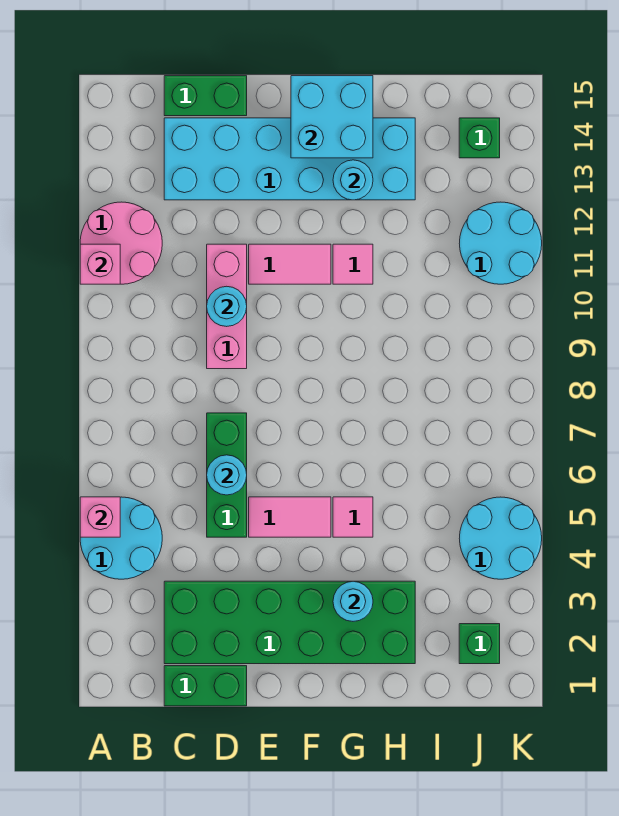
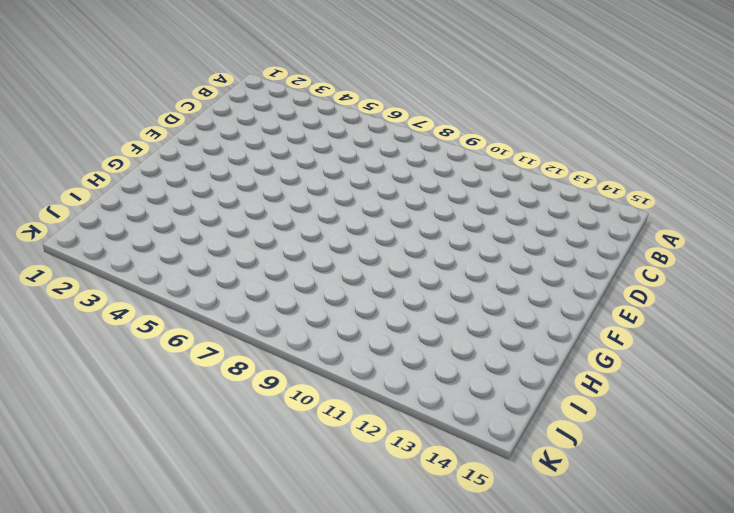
none -> cyan 2x2 round brick [80,497,162,579]
none -> pink 2x2 round brick [80,202,162,284]
none -> green 1x2 brick [164,666,247,706]

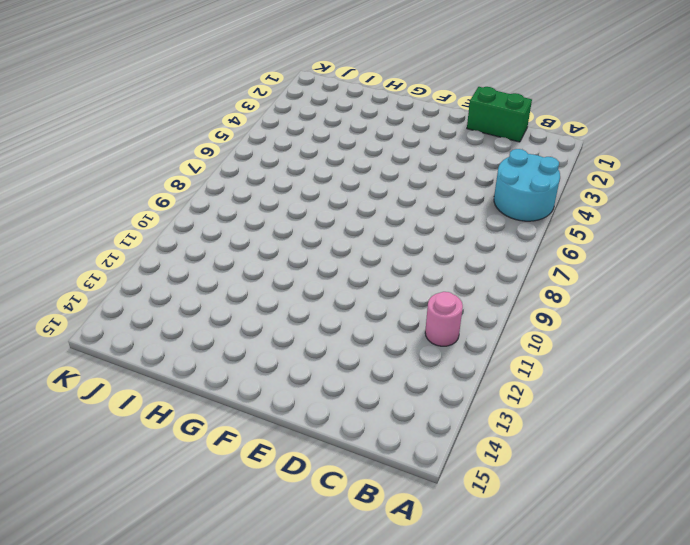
pink 1x1 round brick [425,292,463,346] -> pink 2x2 round brick [80,202,162,284]
none -> green 2x6 brick [164,581,415,664]
none -> cyan 2x6 brick [164,118,415,200]
none -> green 1x2 brick [164,76,247,116]

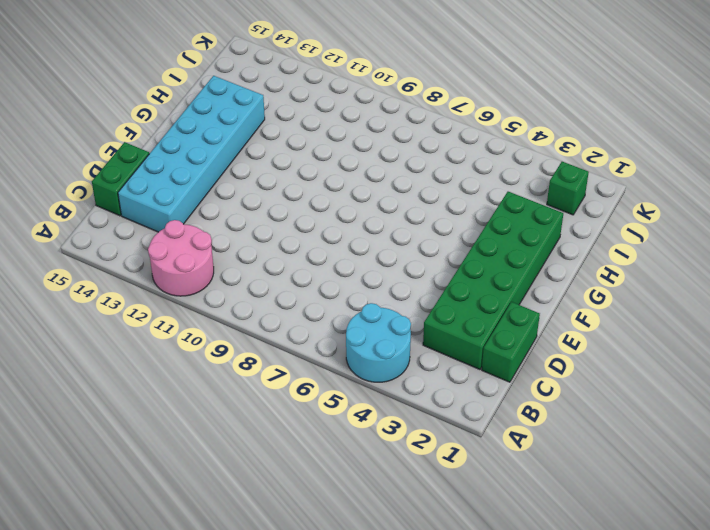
none -> green 1x3 brick [207,413,247,537]
none -> pink 1x3 brick [207,244,247,369]
none -> pink 1x2 tile [249,497,331,537]

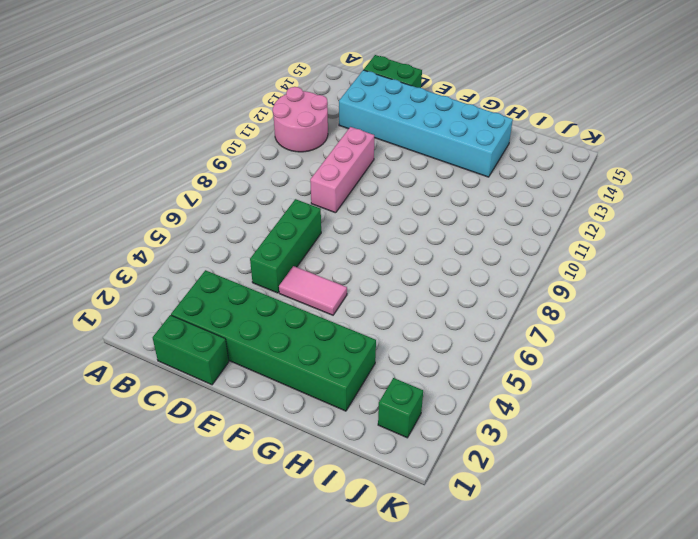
none -> cyan 2x2 round brick [80,497,162,579]
none -> pink 1x2 tile [249,244,331,284]
none -> pink 1x1 tile [333,497,373,537]

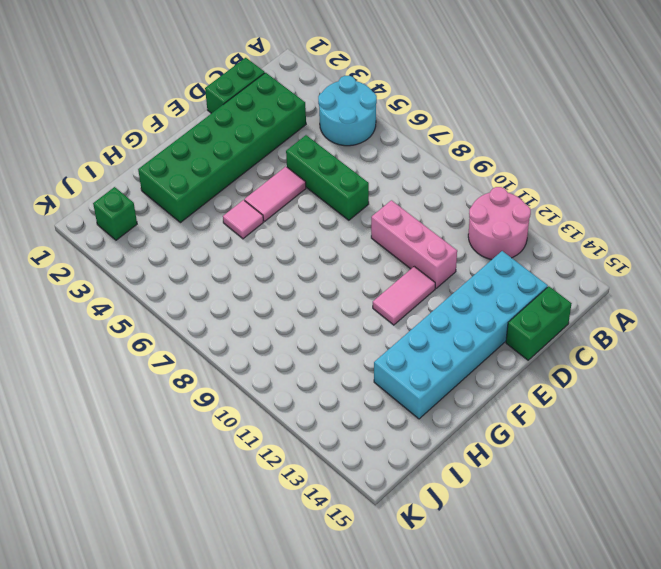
none -> pink 1x1 tile [333,244,373,284]
none -> cyan 2x2 round brick [459,497,542,579]
none -> cyan 2x2 round brick [459,202,542,284]

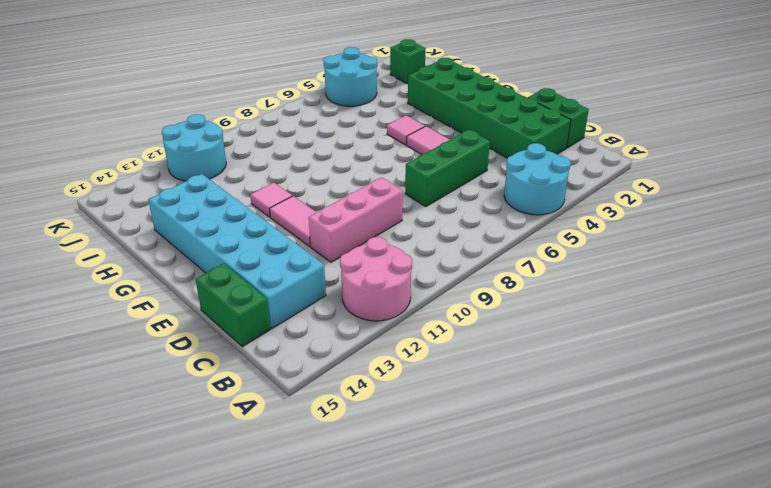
none -> green 1x1 brick [459,118,500,158]
none -> pink 1x1 brick [80,497,120,537]
none -> pink 1x1 brick [80,244,120,284]

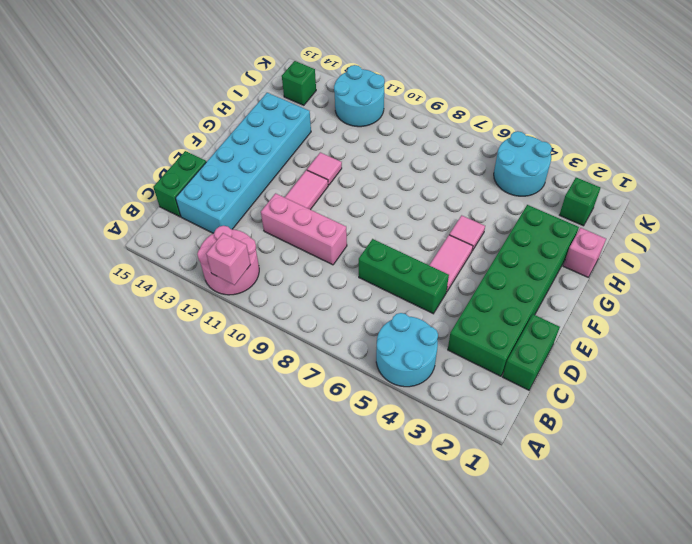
pink 1x1 brick [563,228,606,277] -> pink 1x1 brick moved to [80,497,120,537]
none -> cyan 1x1 round brick [207,455,247,495]
none -> cyan 1x1 round brick [207,286,247,327]
none -> cyan 2x2 brick [291,76,373,158]

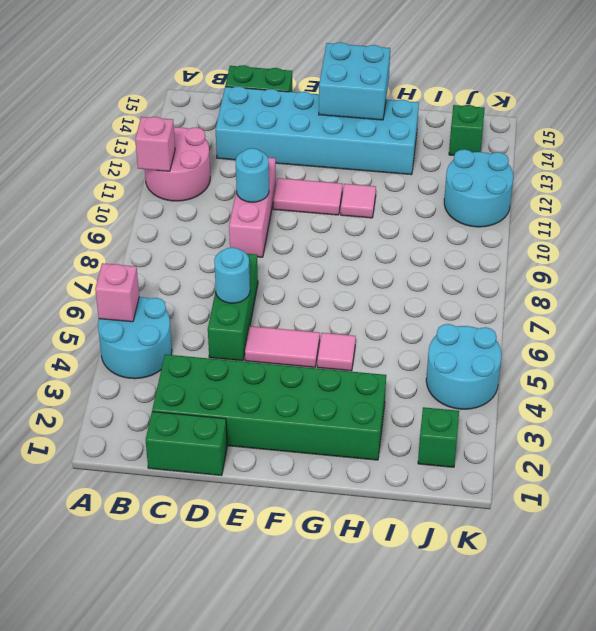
none -> cyan 1x1 round brick [333,581,373,621]
none -> cyan 1x1 round brick [333,160,373,200]

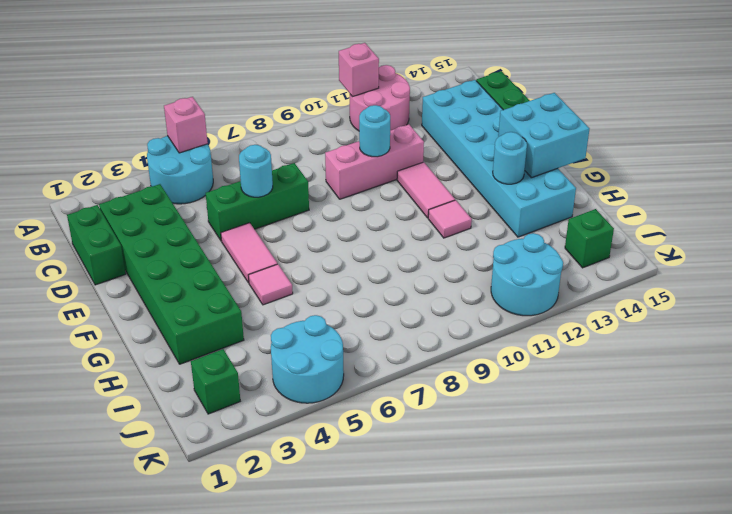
none -> cyan 1x1 round brick [333,581,373,621]

